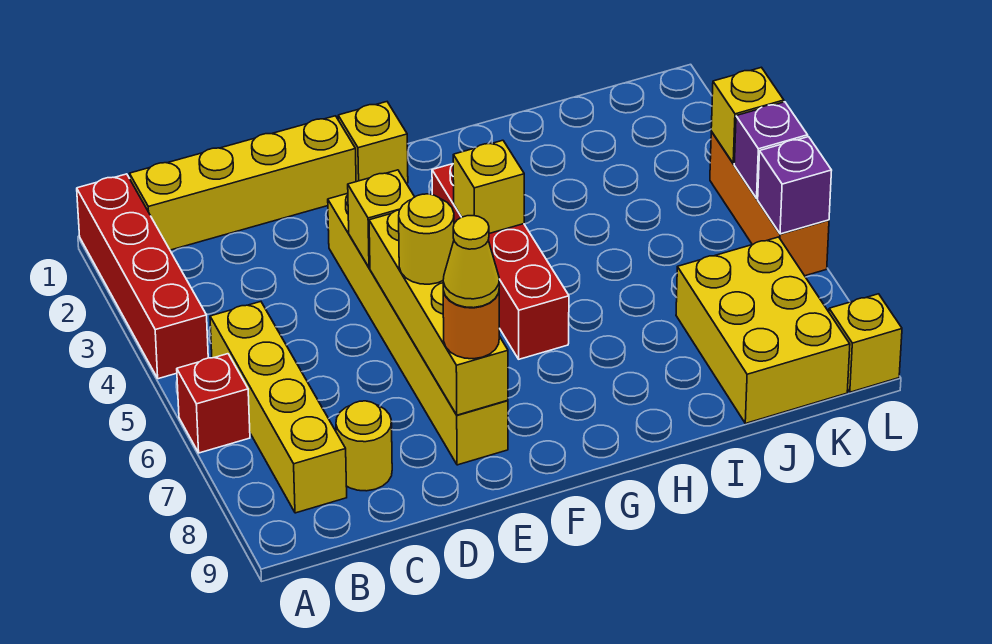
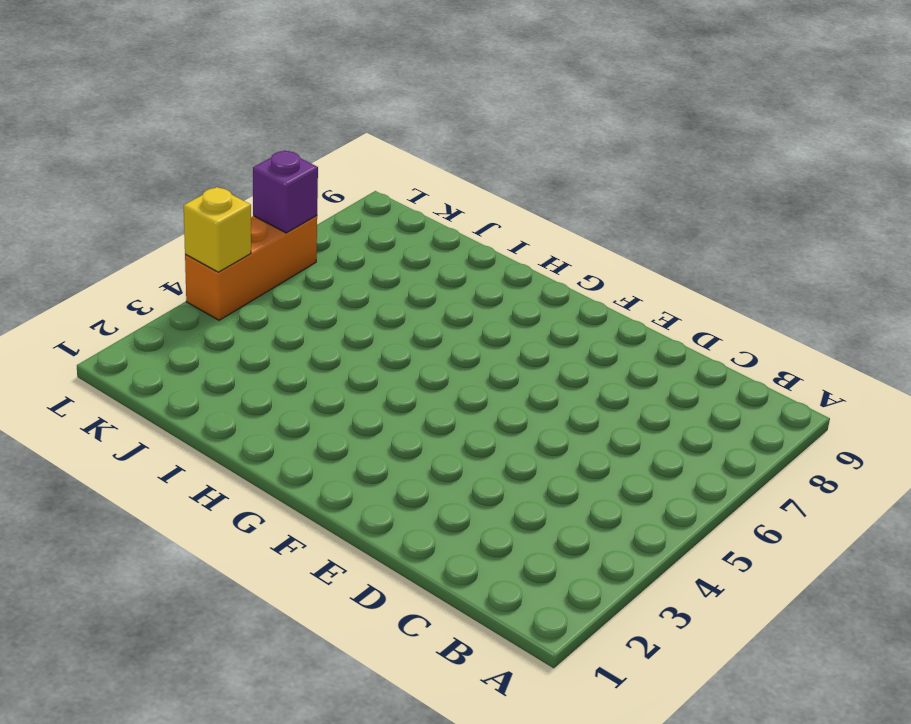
none -> red 1x4 brick [77,174,208,379]
none -> red 1x1 brick [177,354,250,453]
none -> yellow 1x4 brick [130,116,356,250]

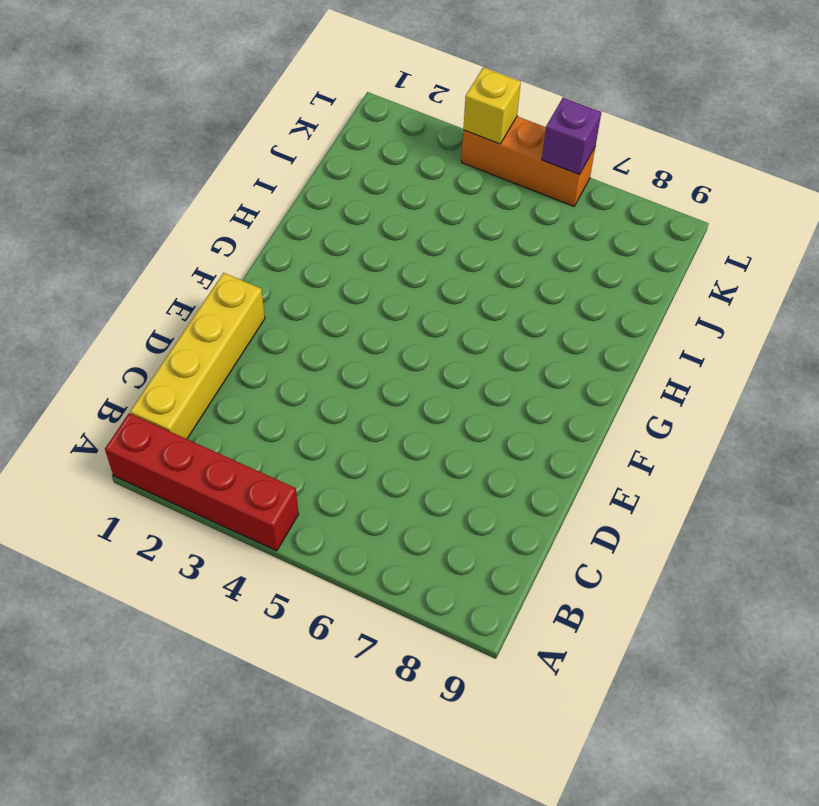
none -> red 1x1 brick [177,354,250,453]
none -> yellow 1x4 brick [210,302,347,513]
none -> yellow 1x1 round brick [336,401,392,491]

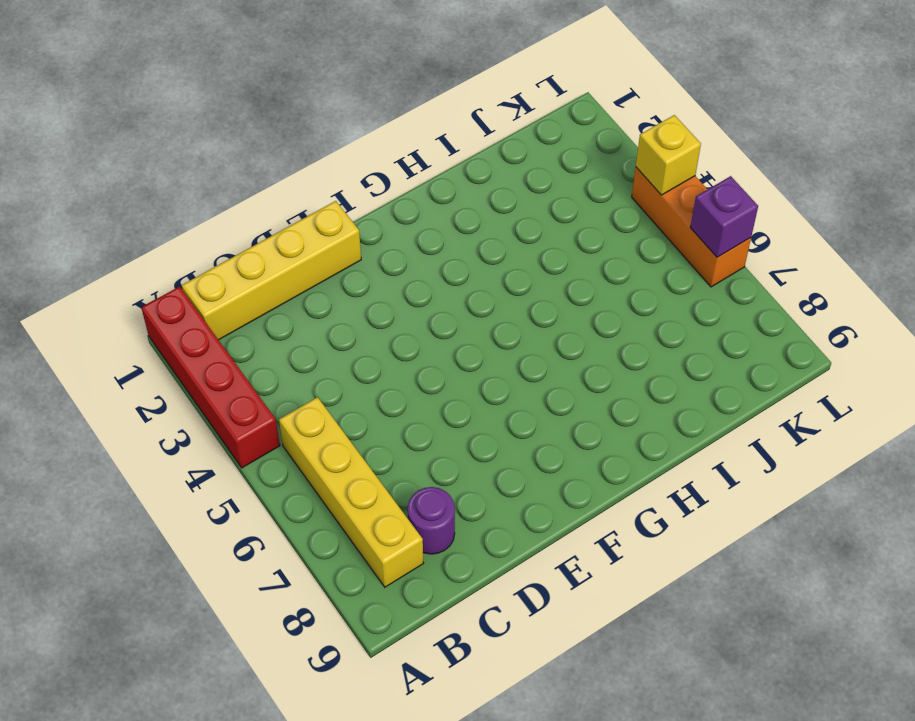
purple 1x1 round brick [408,487,455,554] -> yellow 1x1 round brick [336,401,392,491]
none -> red 1x1 brick [177,354,250,453]
none -> yellow 1x6 brick [328,193,508,465]
none -> yellow 1x1 brick [338,102,408,183]

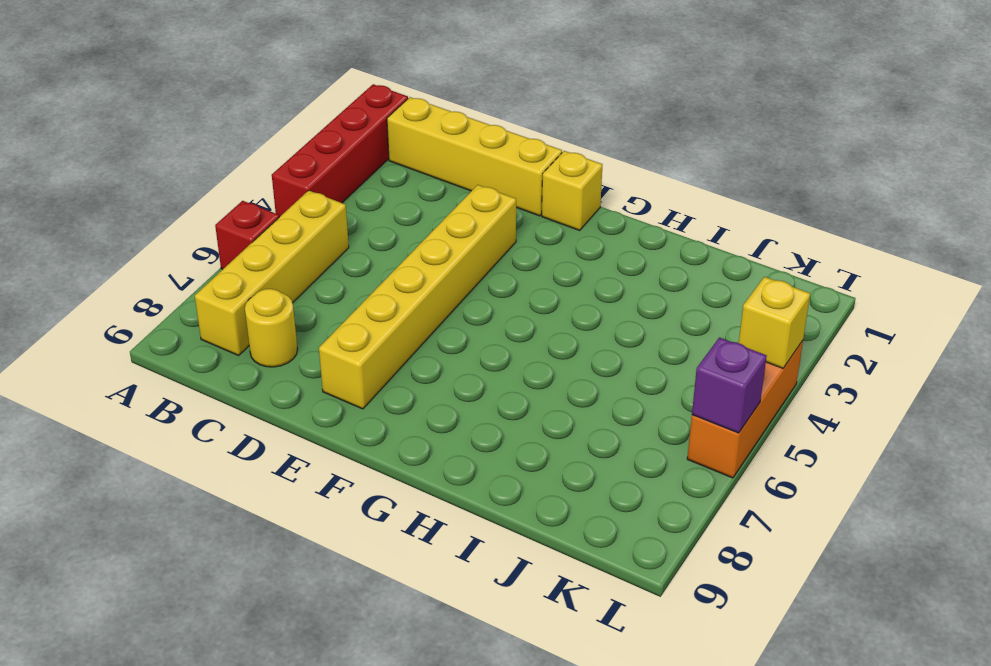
none -> red 1x4 brick [432,164,569,359]
none -> yellow 2x3 brick [676,237,850,423]
none -> yellow 1x1 brick [829,294,902,392]

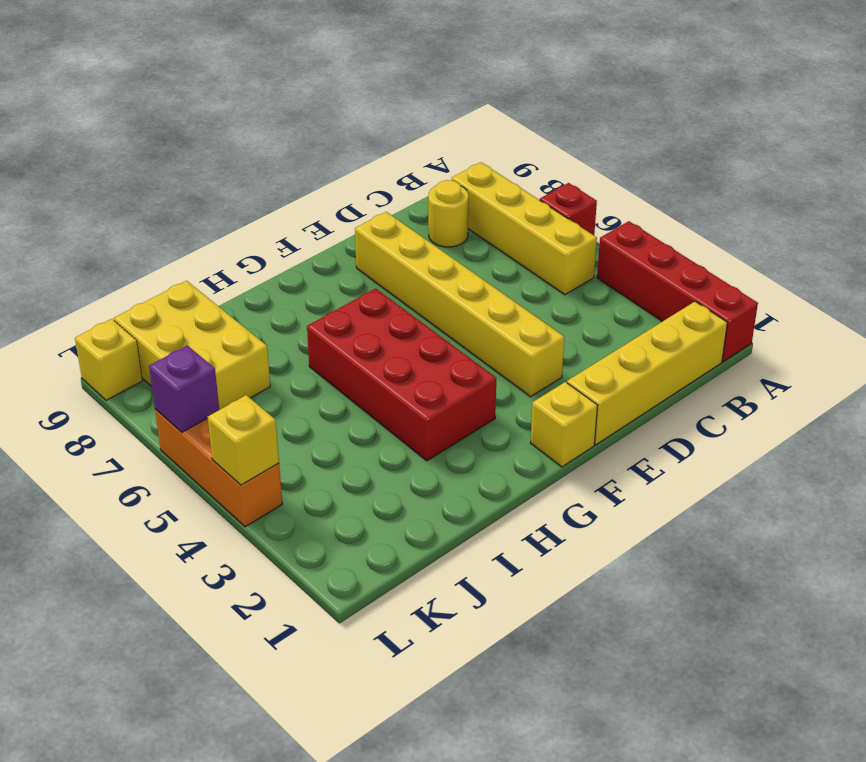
red 2x4 brick [307,288,496,461] -> red 1x4 brick [432,164,569,359]
none -> yellow 1x1 brick [348,170,414,268]
none -> yellow 1x4 brick [369,210,508,415]
none -> yellow 1x1 brick [453,140,524,234]

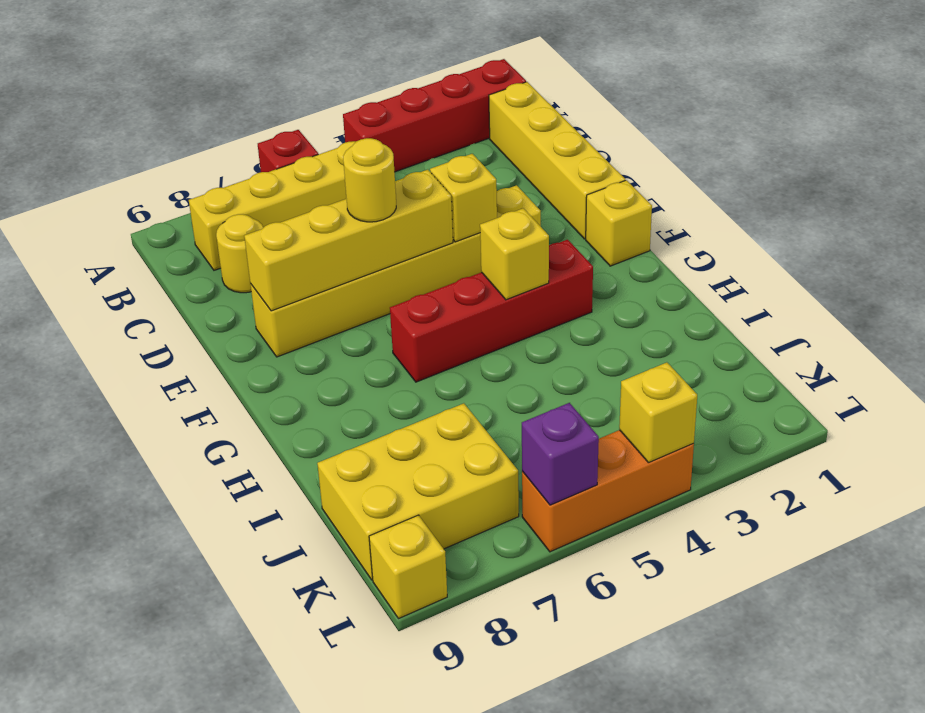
none -> purple 1x1 brick [734,102,808,198]
none -> orange 1x1 round brick [443,291,499,359]
none -> yellow 1x1 cone [443,216,499,308]

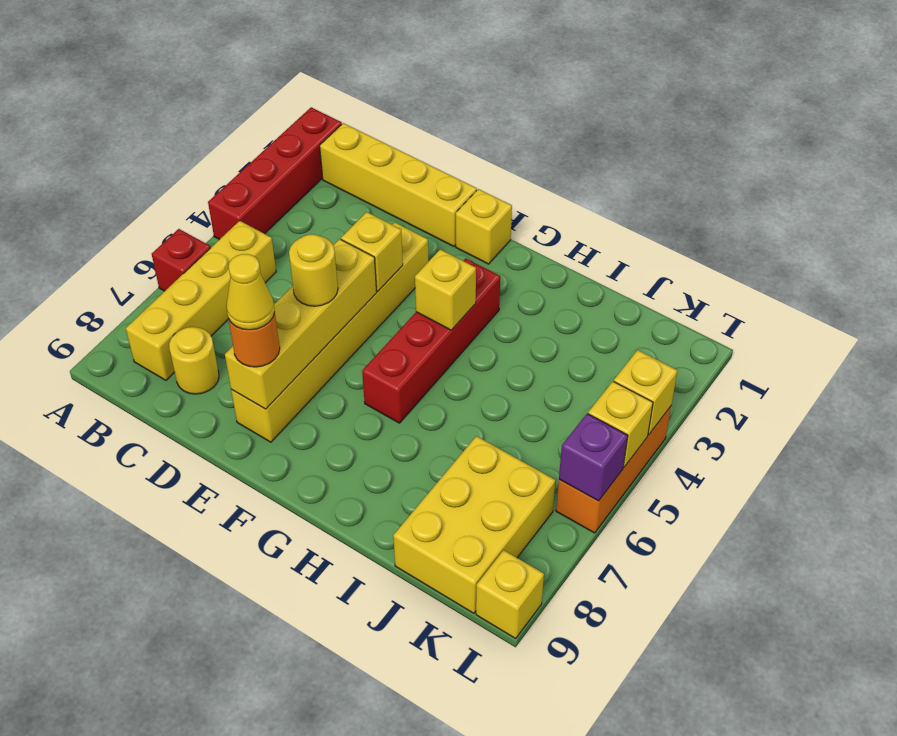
yellow 1x1 brick [588,381,653,467] -> purple 1x1 brick [734,102,808,198]

